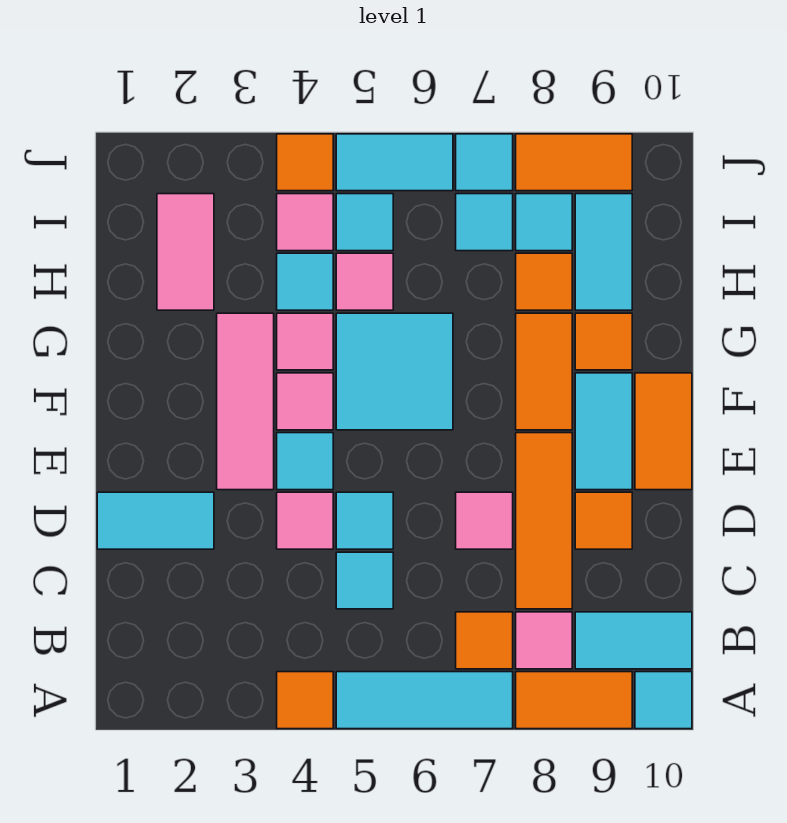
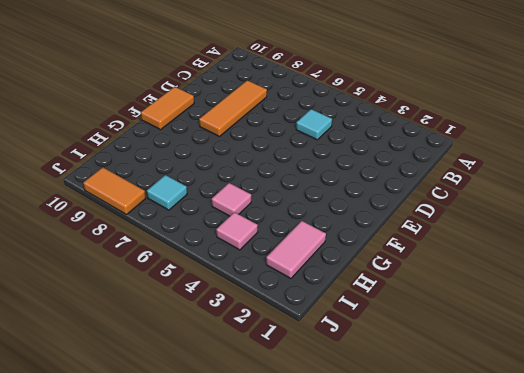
none -> orange 1x1 tile [277,672,333,729]
none -> cyan 1x3 tile [336,672,513,729]
none -> orange 1x2 tile [516,672,632,729]
none -> cyan 1x1 tile [635,672,692,729]

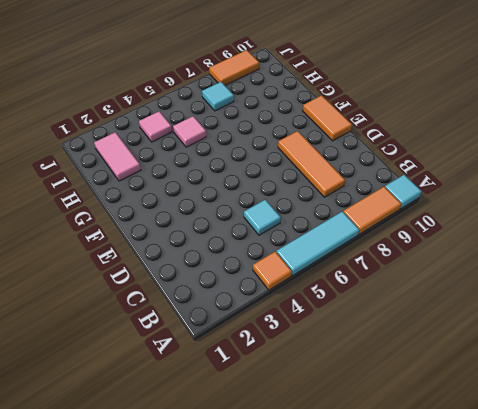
none -> orange 1x1 tile [456,612,513,669]
none -> pink 1x1 tile [516,612,572,669]
none -> cyan 1x2 tile [575,612,692,669]
none -> cyan 1x2 tile [97,492,214,549]

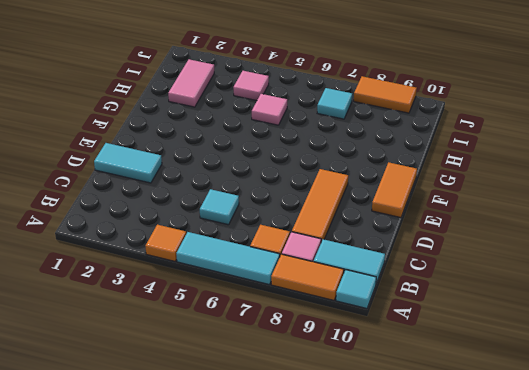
none -> pink 1x1 tile [277,492,333,549]
none -> cyan 1x1 tile [336,492,393,549]
none -> pink 1x1 tile [456,492,513,549]
none -> orange 1x1 tile [575,492,632,549]

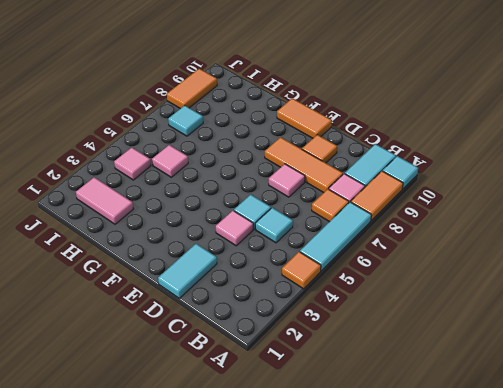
none -> pink 1x3 tile [217,313,274,490]
none -> cyan 1x1 tile [277,433,333,490]
none -> cyan 1x2 tile [575,373,632,490]
none -> pink 1x1 tile [277,373,333,430]

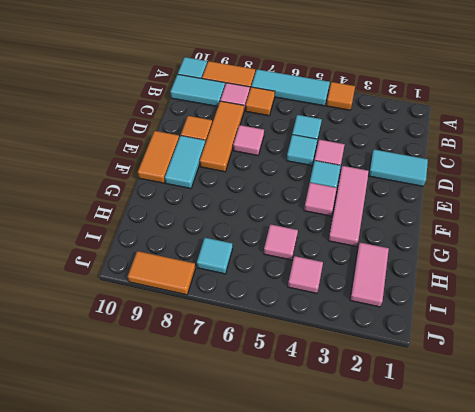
none -> cyan 2x2 tile [336,313,453,430]
none -> orange 1x2 tile [516,313,572,430]
none -> pink 1x1 tile [277,313,333,370]
none -> orange 1x1 tile [575,313,632,370]

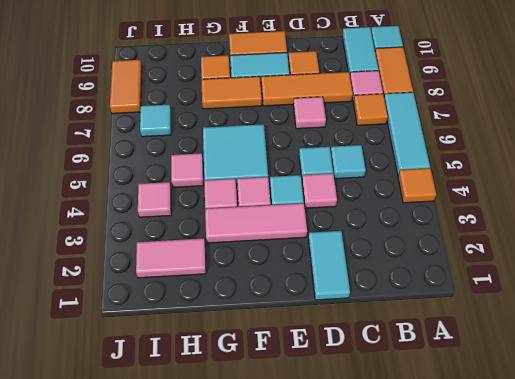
none -> cyan 1x1 tile [277,253,333,310]
none -> orange 1x1 tile [516,253,572,310]
none -> cyan 1x2 tile [575,194,632,310]
none -> cyan 1x1 tile [336,194,393,251]

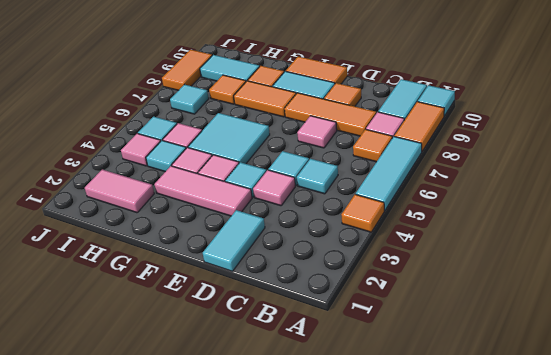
none -> cyan 1x1 tile [516,194,572,251]
none -> orange 1x1 tile [277,134,333,191]
none -> cyan 1x2 tile [336,134,453,191]
none -> cyan 1x1 tile [456,134,513,191]

